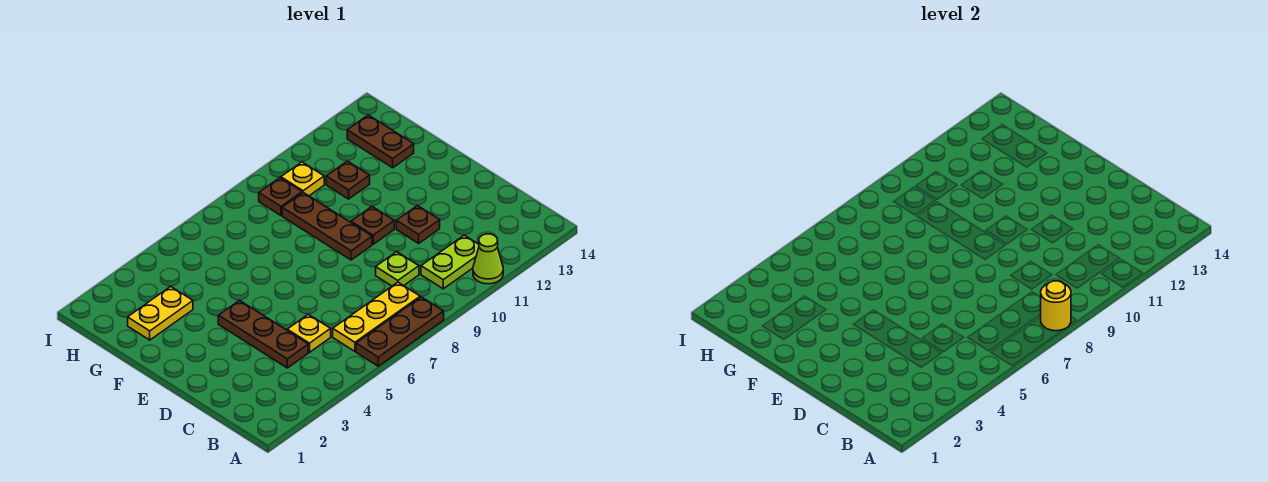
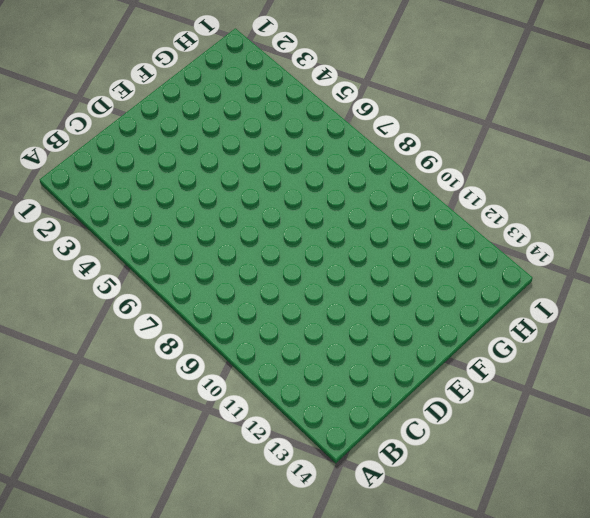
none -> brown 1x3 plate [356,297,444,366]
none -> lime 1x1 cone [473,234,503,284]
none -> yellow 1x3 plate [333,282,420,351]

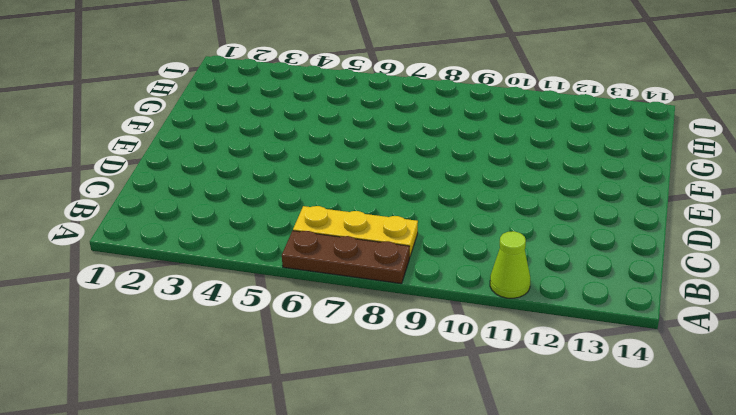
none -> lime 1x2 plate [421,235,479,289]
none -> brown 1x3 plate [218,301,308,368]
none -> yellow 1x1 plate [287,314,331,352]

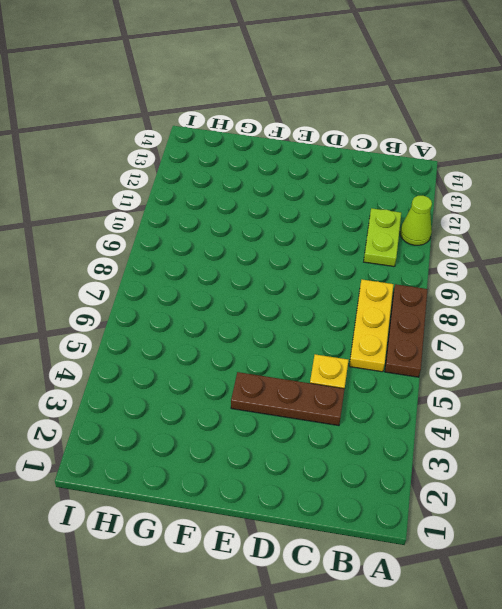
none -> lime 1x1 plate [376,252,419,286]
none -> brown 1x1 plate [396,206,440,243]
none -> brown 1x3 plate [282,193,372,260]

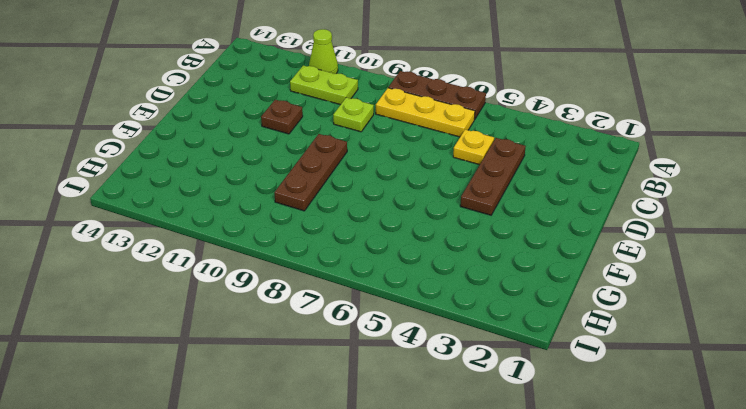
none -> brown 1x1 plate [351,207,394,244]
none -> yellow 1x2 plate [128,286,193,340]
none -> brown 1x1 plate [326,161,370,199]

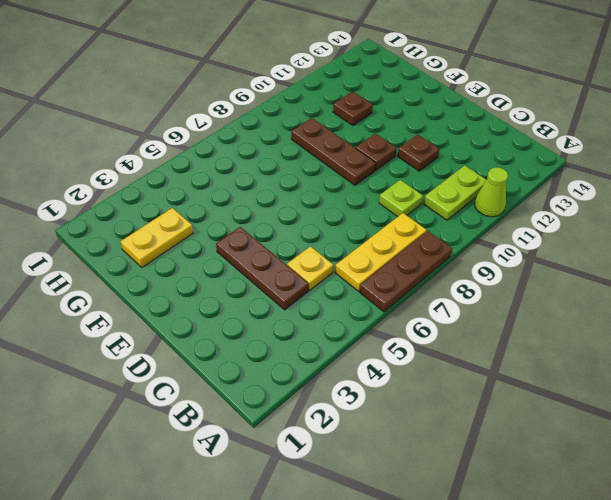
none -> brown 1x2 plate [347,115,414,168]
none -> brown 1x1 plate [259,178,302,216]
none -> yellow 1x1 plate [281,162,324,196]

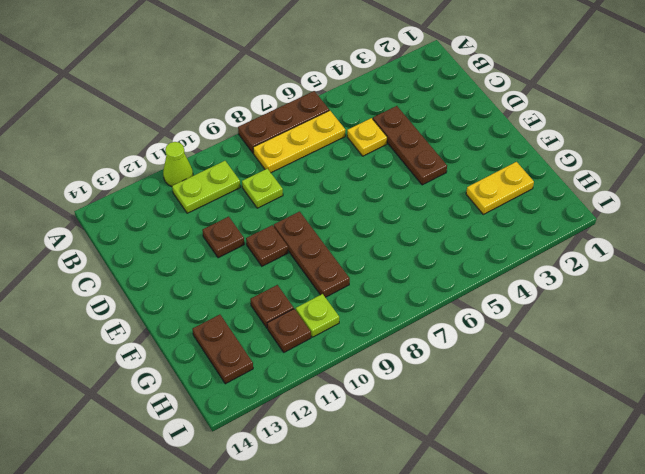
lime 1x1 plate [296,294,339,337] -> yellow 1x1 plate [281,162,324,196]
brown 1x1 plate [267,309,311,352] -> brown 1x1 plate moved to [259,178,302,216]
none -> yellow 1x1 round brick [1040,281,1071,331]

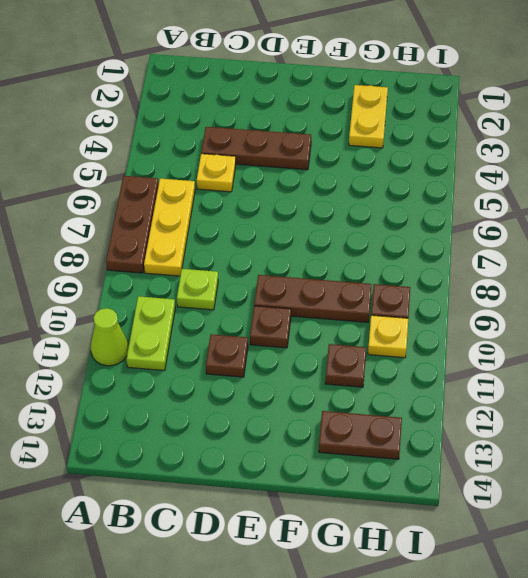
none -> yellow 1x1 round brick [1040,281,1071,331]

